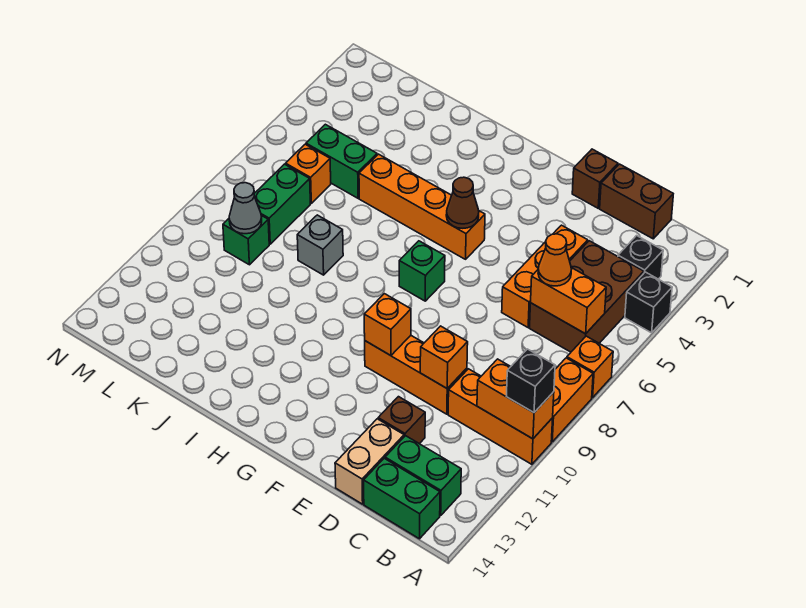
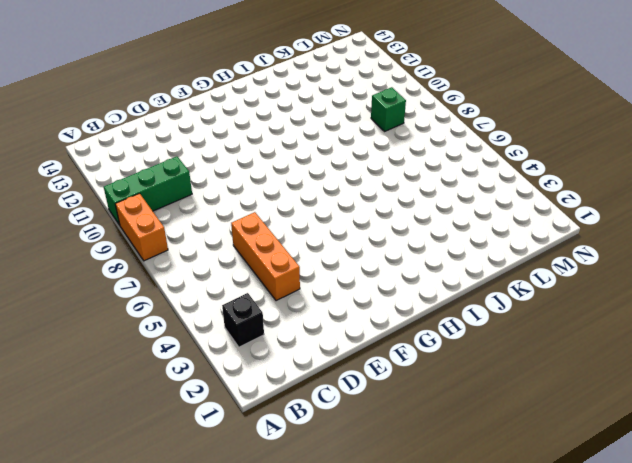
green 1x3 brick [104,157,192,225] -> orange 1x3 brick [448,369,553,464]
none -> black 1x1 brick [625,272,672,333]
none -> orange 1x1 brick [567,336,613,398]
none -> brown 2x3 brick [530,241,644,352]

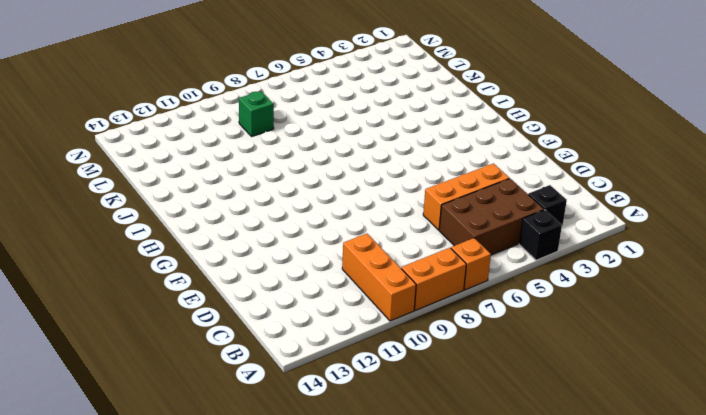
none -> green 1x2 brick [385,436,461,516]
none -> green 1x2 brick [364,458,440,539]
none -> brown 1x2 brick [600,164,673,239]

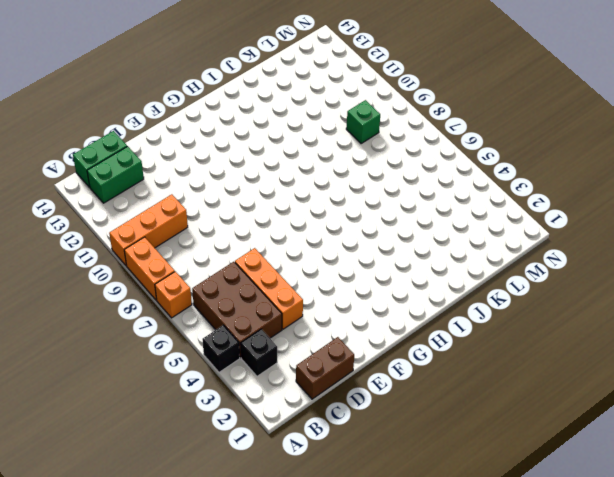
none -> orange 1x3 brick [365,336,467,414]
none -> brown 1x1 brick [378,397,425,444]
none -> tan 1x2 brick [335,419,404,504]

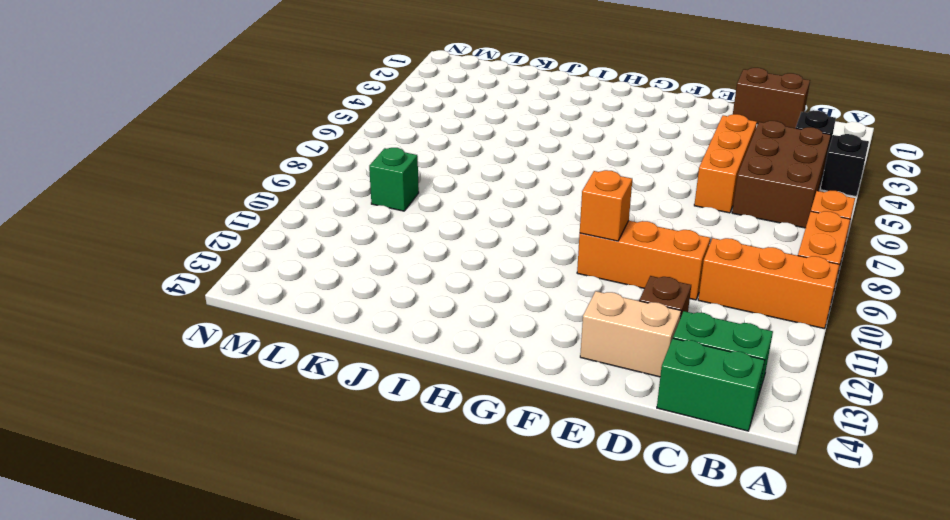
tan 1x2 brick [580,291,681,377] -> tan 1x2 brick turned to [335,419,404,504]
none -> brown 1x1 brick [572,149,618,208]
none -> orange 1x4 brick [359,154,485,259]
none -> green 1x1 brick [399,241,445,301]

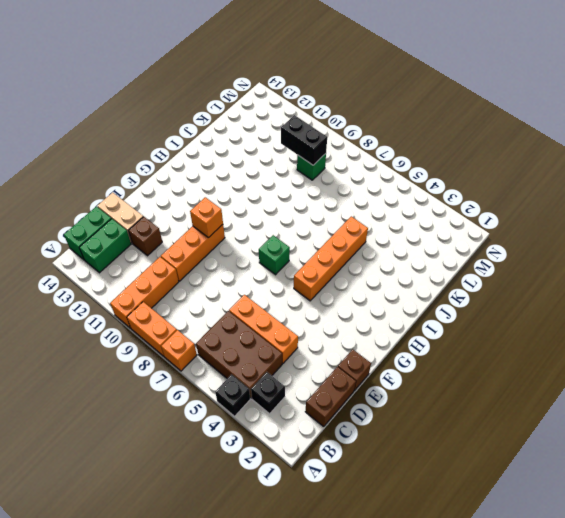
black 1x2 brick [281,115,327,165] -> grey 1x1 cone [229,183,262,234]
none -> grey 1x1 brick [297,215,343,275]
none -> green 1x2 brick [306,124,377,198]
none -> orange 1x1 brick [286,144,331,203]

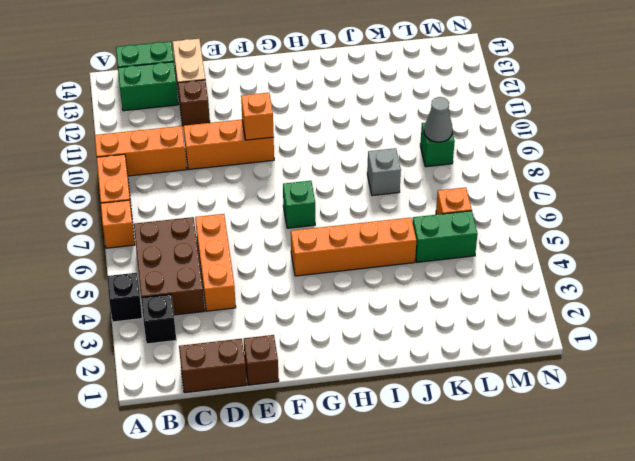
none -> green 1x2 brick [254,164,310,244]
none -> orange 1x2 brick [477,359,554,439]
none -> orange 1x2 brick [531,268,606,334]

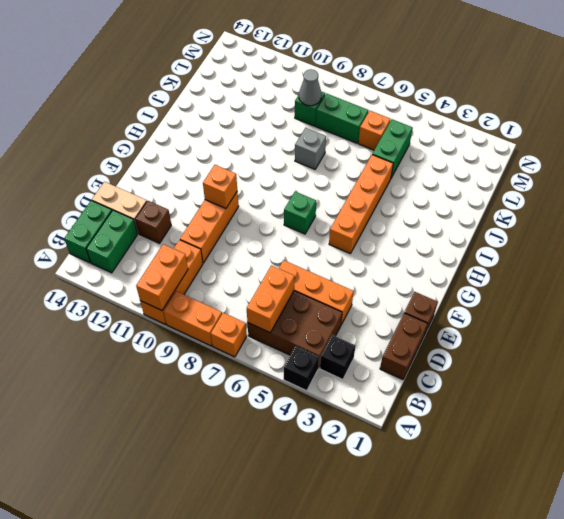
none -> orange 1x1 brick [420,326,468,388]
none -> brown 1x1 cone [446,177,479,228]
none -> black 1x1 brick [506,349,555,413]

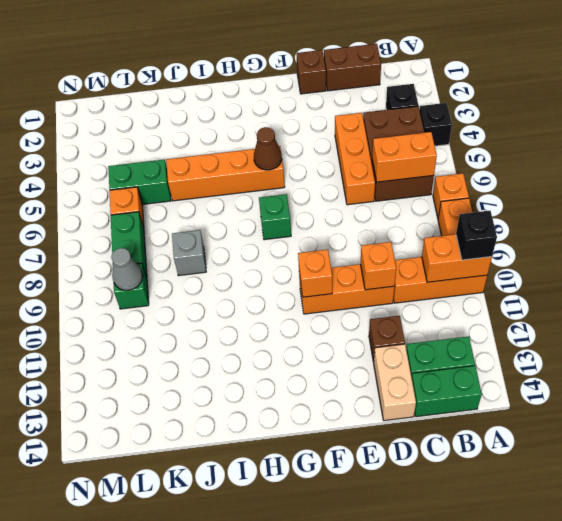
none -> orange 1x1 cone [538,234,571,286]

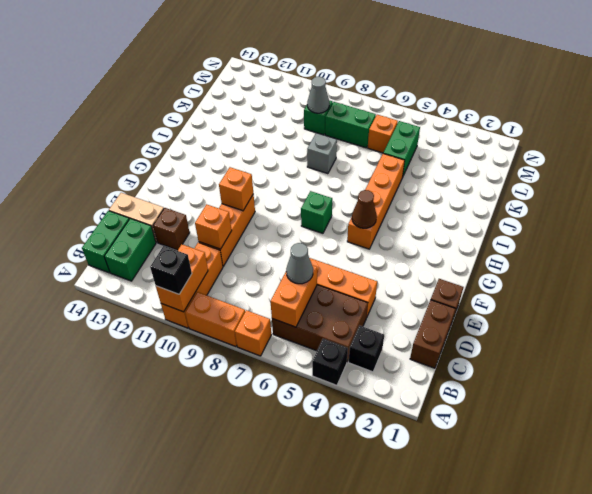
grey 1x1 cone [286,243,313,284] -> orange 1x1 cone [538,234,571,286]

